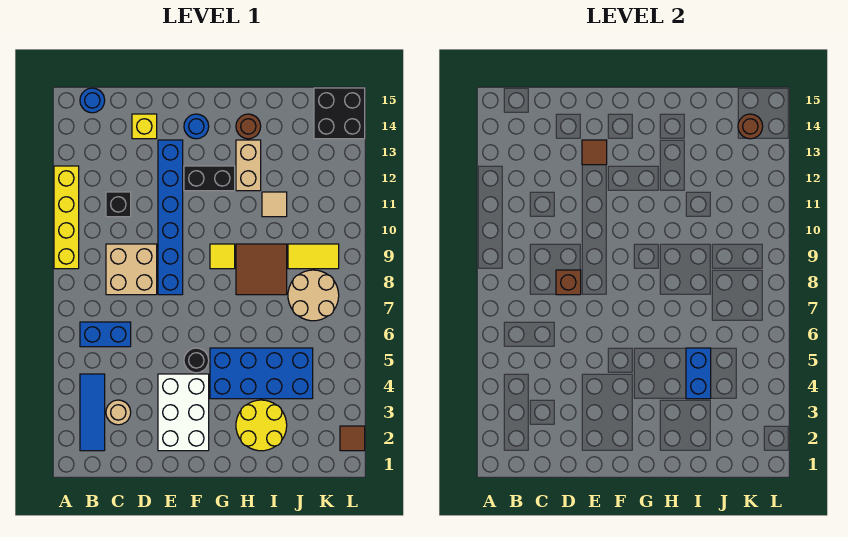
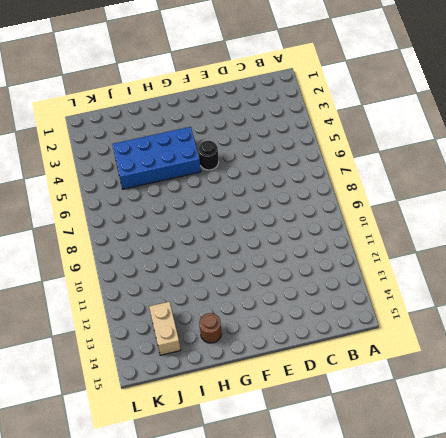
tan 1x2 brick [149,302,181,355] -> tan 1x2 brick moved to [236,140,261,191]
none -> yellow 1x4 brick [54,166,79,269]
none -> blue 1x3 tile [80,374,105,451]
none -> blue 1x2 brick [80,322,131,347]

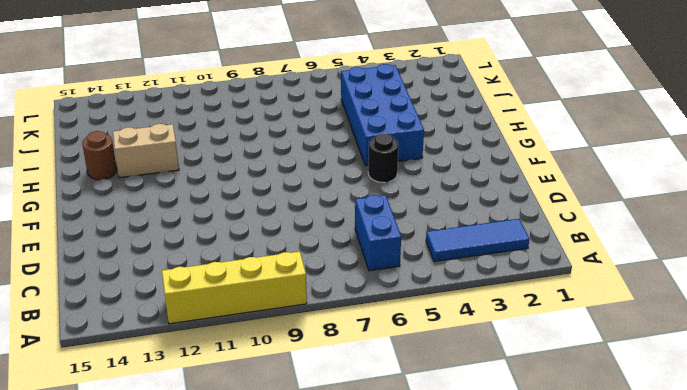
none -> blue 1x1 round brick [80,88,105,113]
none -> tan 1x1 round brick [106,400,131,425]
none -> tan 2x2 brick [106,244,157,295]

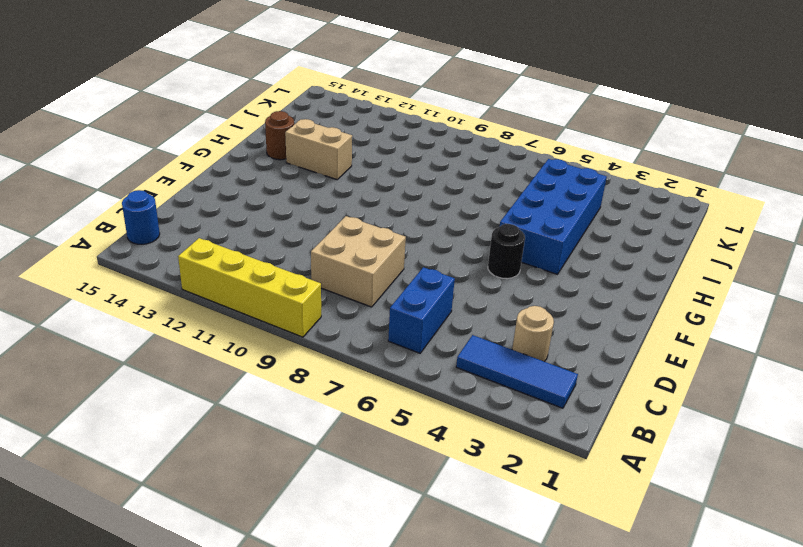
none -> black 1x1 brick [106,192,131,217]
none -> yellow 1x1 brick [132,114,157,139]
none -> white 2x3 brick [158,374,209,451]

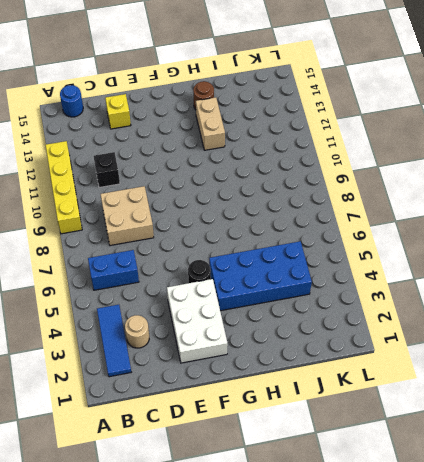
none -> blue 1x6 brick [158,140,183,295]
none -> black 1x2 brick [184,166,235,191]
none -> blue 1x1 round brick [184,114,209,139]

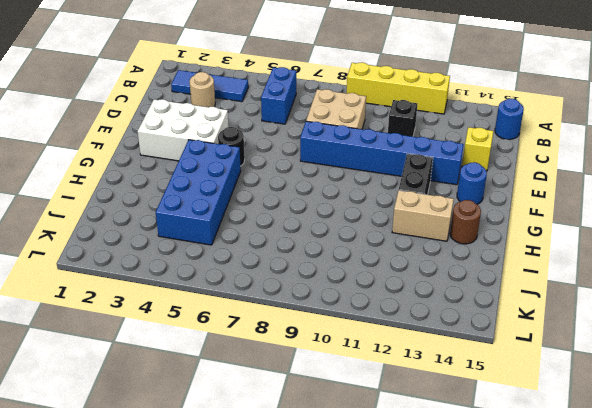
none -> yellow 1x1 tile [210,244,235,269]
none -> yellow 2x2 round brick [236,400,287,451]
none -> brown 2x2 tile [236,244,287,295]

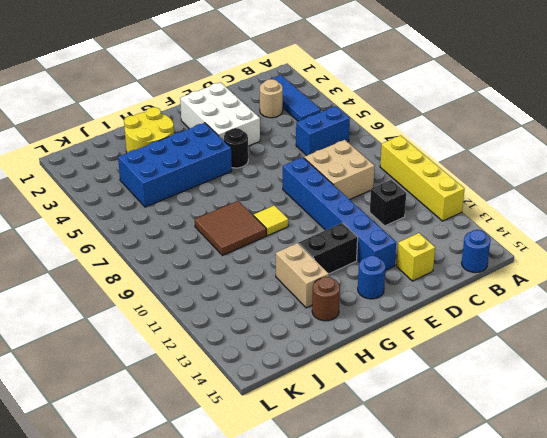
none -> tan 1x1 tile [262,192,287,217]
none -> tan 2x2 round brick [288,270,339,321]
none -> yellow 1x2 tile [288,244,339,269]

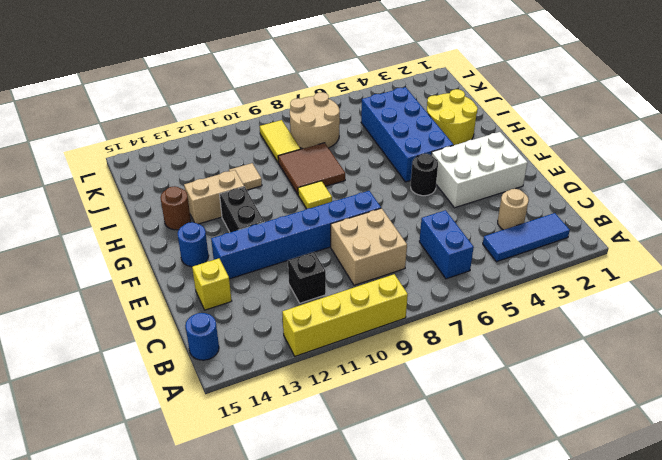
none -> black 2x2 brick [314,88,365,139]
none -> brown 1x1 tile [340,426,365,451]
none -> brown 1x1 brick [556,270,581,295]

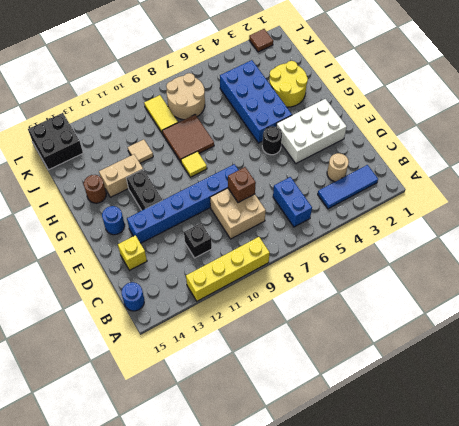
none -> brown 1x1 tile [582,140,607,165]
none -> blue 1x2 brick [686,348,711,399]
none -> brown 1x1 round brick [738,114,763,139]

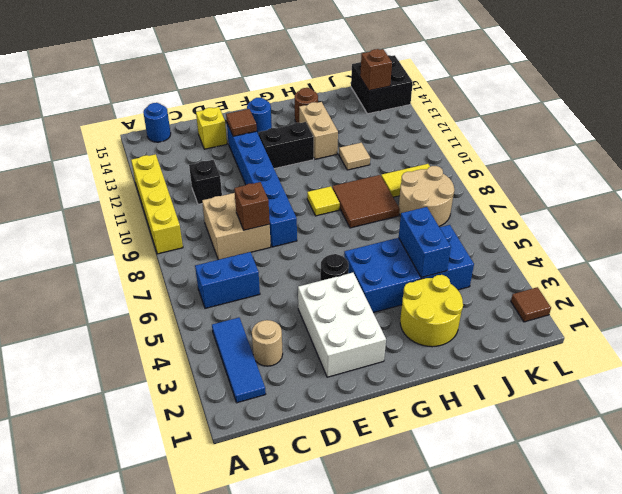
brown 1x1 brick [360,49,392,91] -> brown 1x1 round brick [738,114,763,139]

